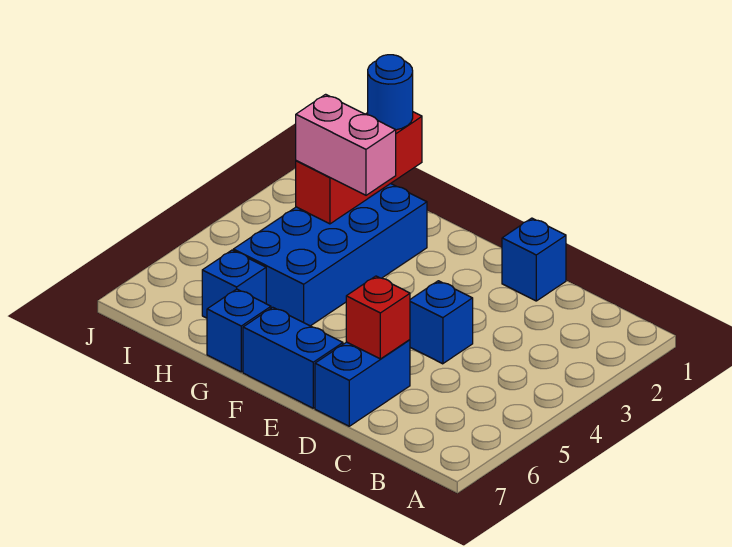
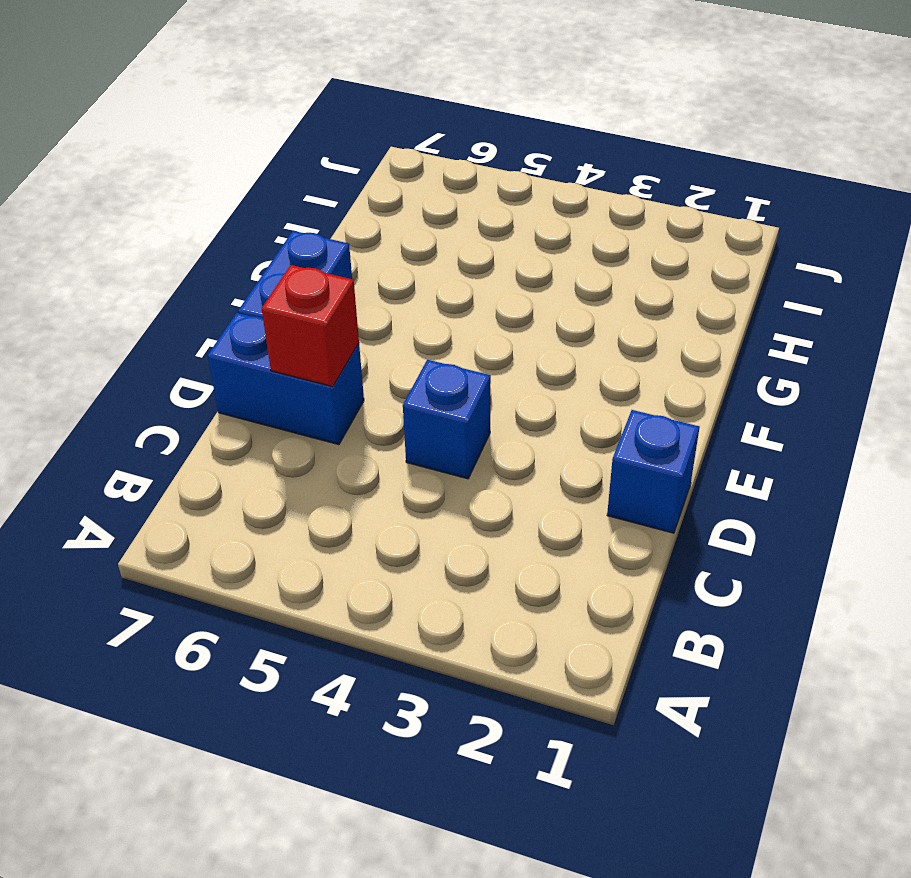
none -> blue 2x4 brick [233,184,427,326]
none -> blue 1x1 brick [207,289,271,372]

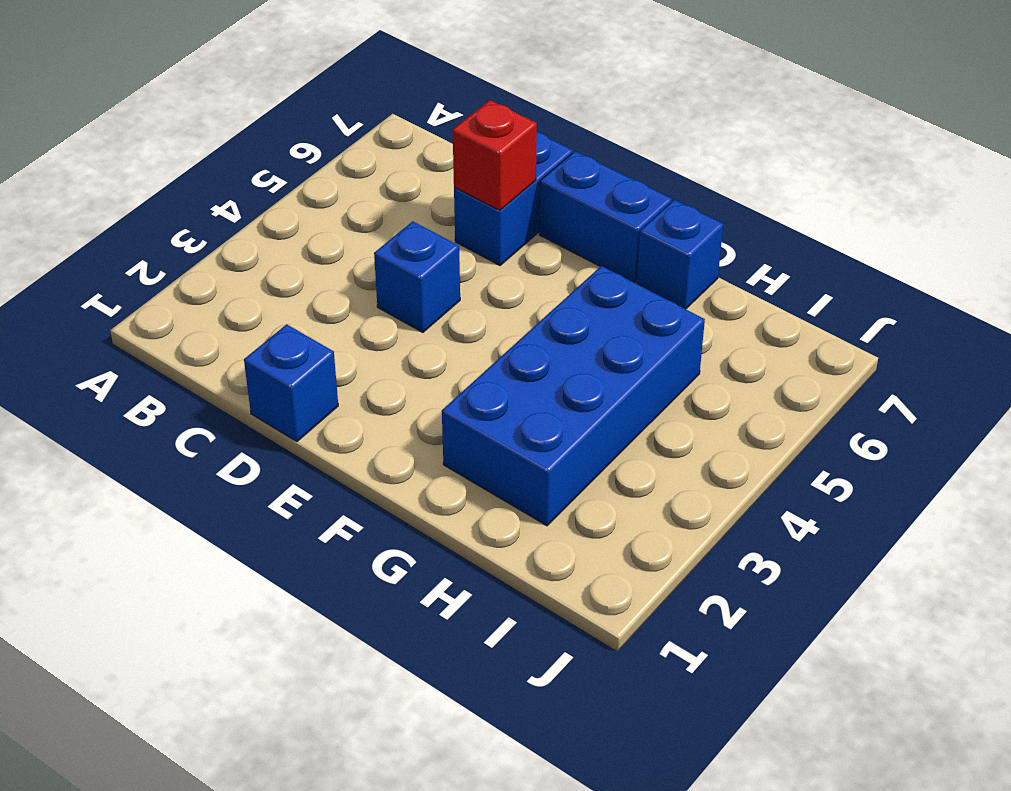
none -> blue 1x1 brick [202,250,266,318]
none -> red 1x3 brick [296,112,422,224]

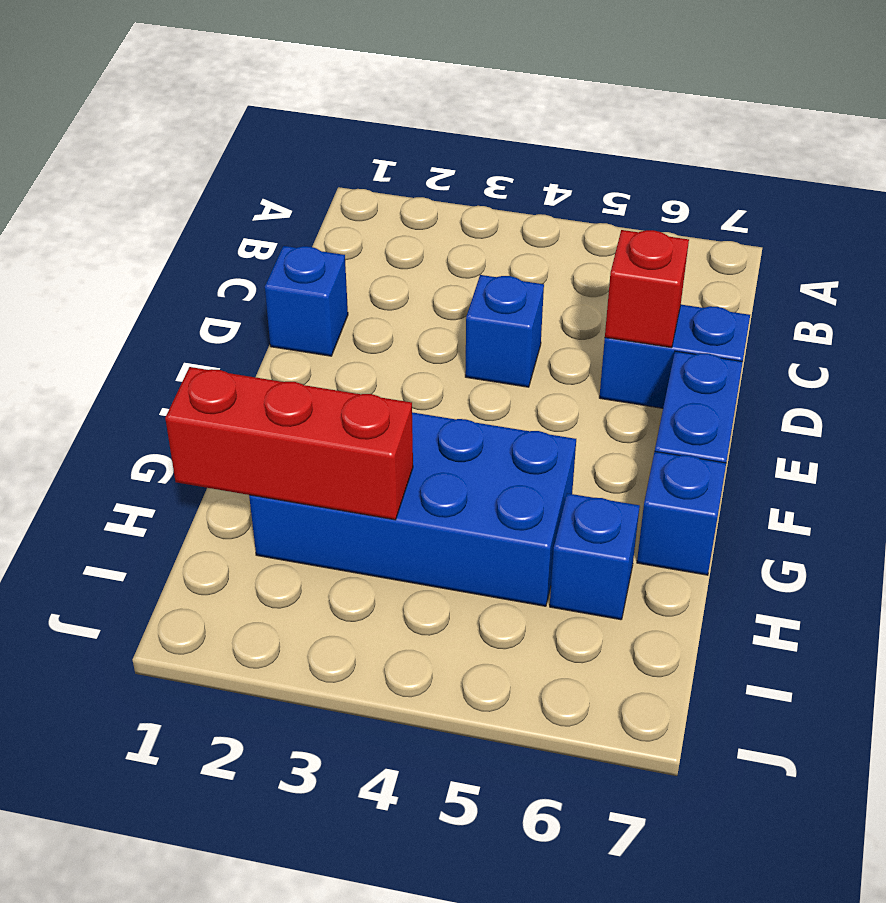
none -> pink 1x2 brick [296,94,396,195]
none -> blue 1x1 round brick [368,55,413,130]

